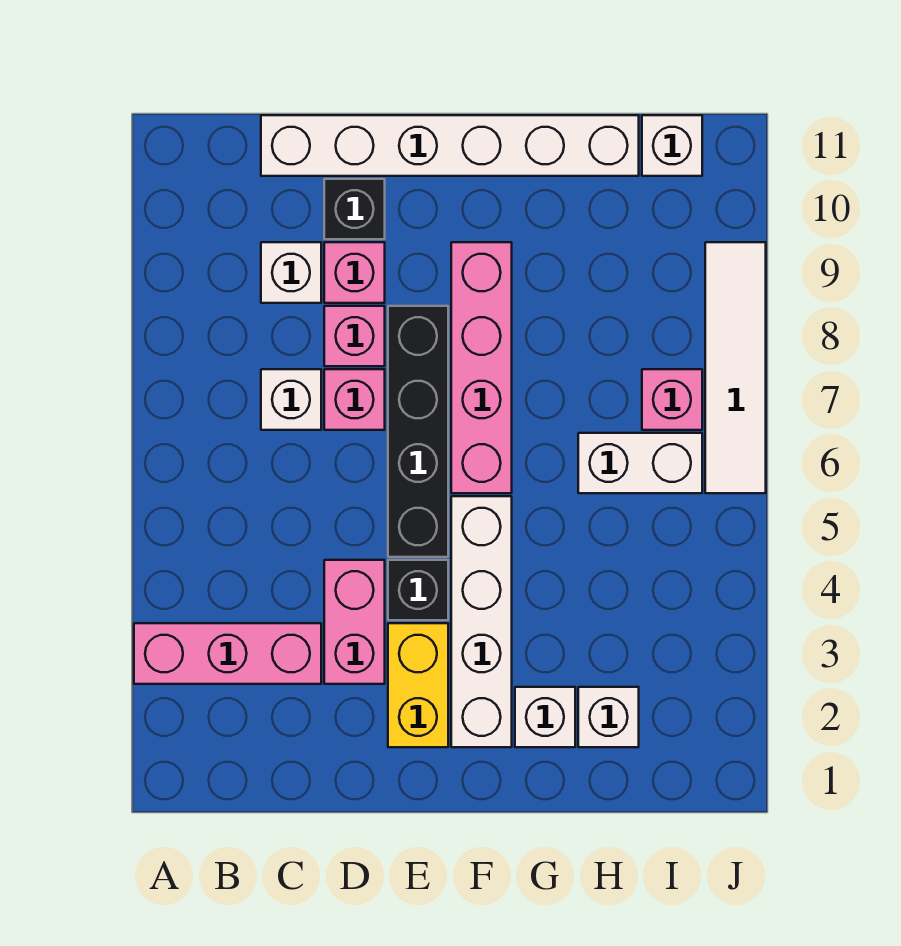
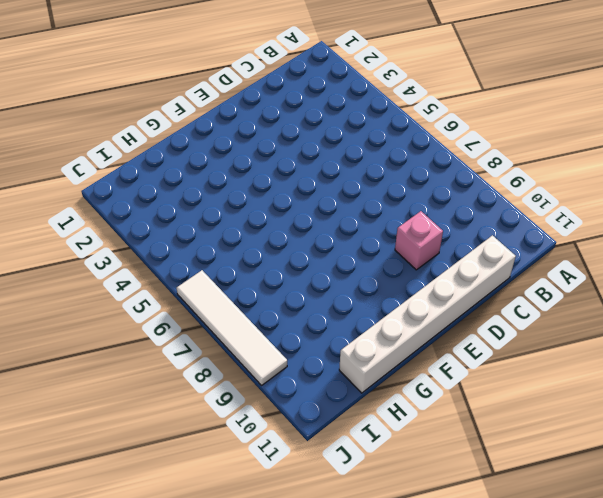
none -> pink 1x3 brick [134,623,321,684]
none -> white 1x1 brick [261,369,321,430]
none -> white 1x1 brick [261,242,321,303]

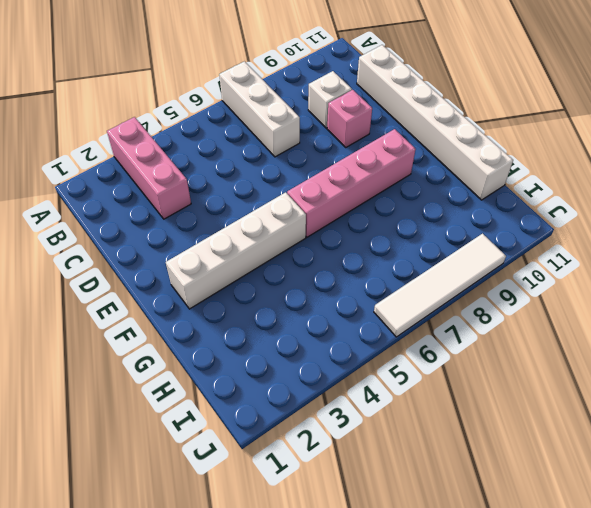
white 1x3 brick [219,61,300,157] -> white 1x1 brick [261,369,321,430]
none -> pink 1x2 brick [324,560,385,684]
none -> pink 1x1 brick [324,369,385,430]
none -> pink 1x1 brick [324,306,385,366]

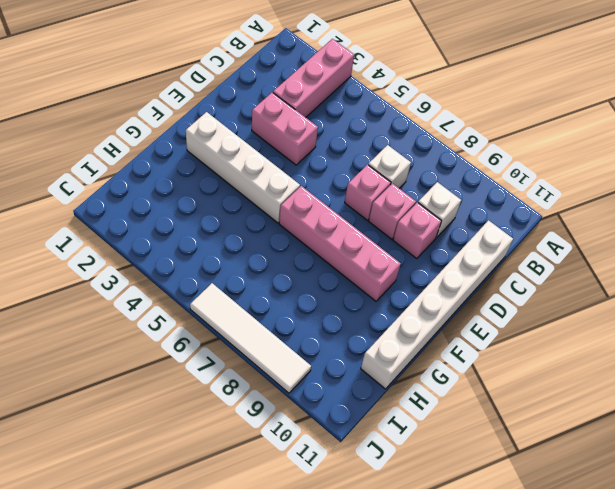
none -> black 1x1 brick [324,179,385,239]
none -> yellow 1x2 brick [388,623,448,747]
none -> black 1x1 brick [388,560,448,620]

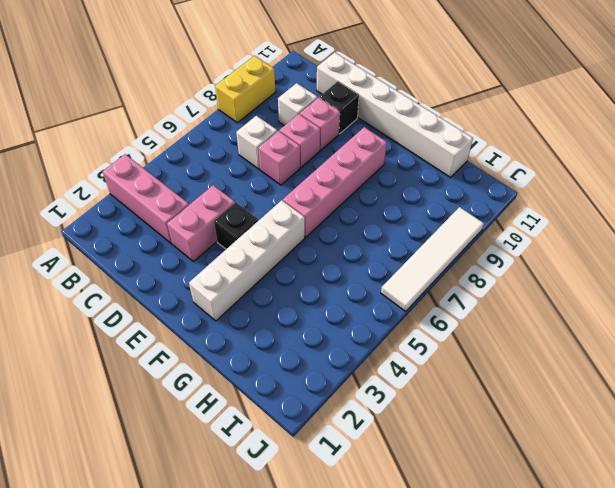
yellow 1x2 brick [215,56,275,123] -> yellow 1x2 brick moved to [388,623,448,747]
none -> black 1x4 brick [388,306,448,557]
none -> white 1x1 brick [515,687,575,747]
none -> white 1x1 brick [578,687,639,747]

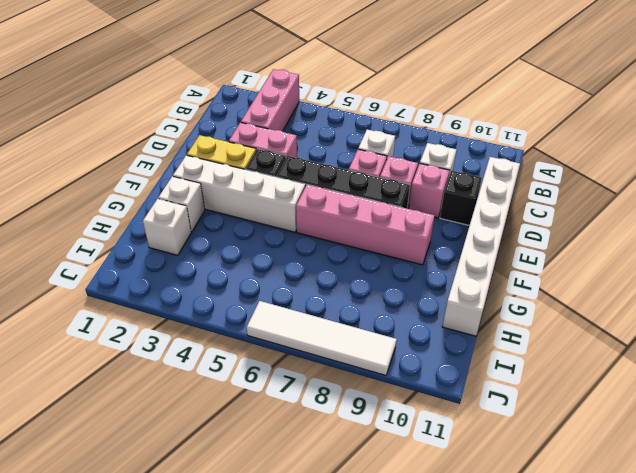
none -> white 1x2 brick [578,433,702,493]
none -> pink 1x1 brick [642,369,702,430]
none -> white 1x1 brick [642,115,702,176]

